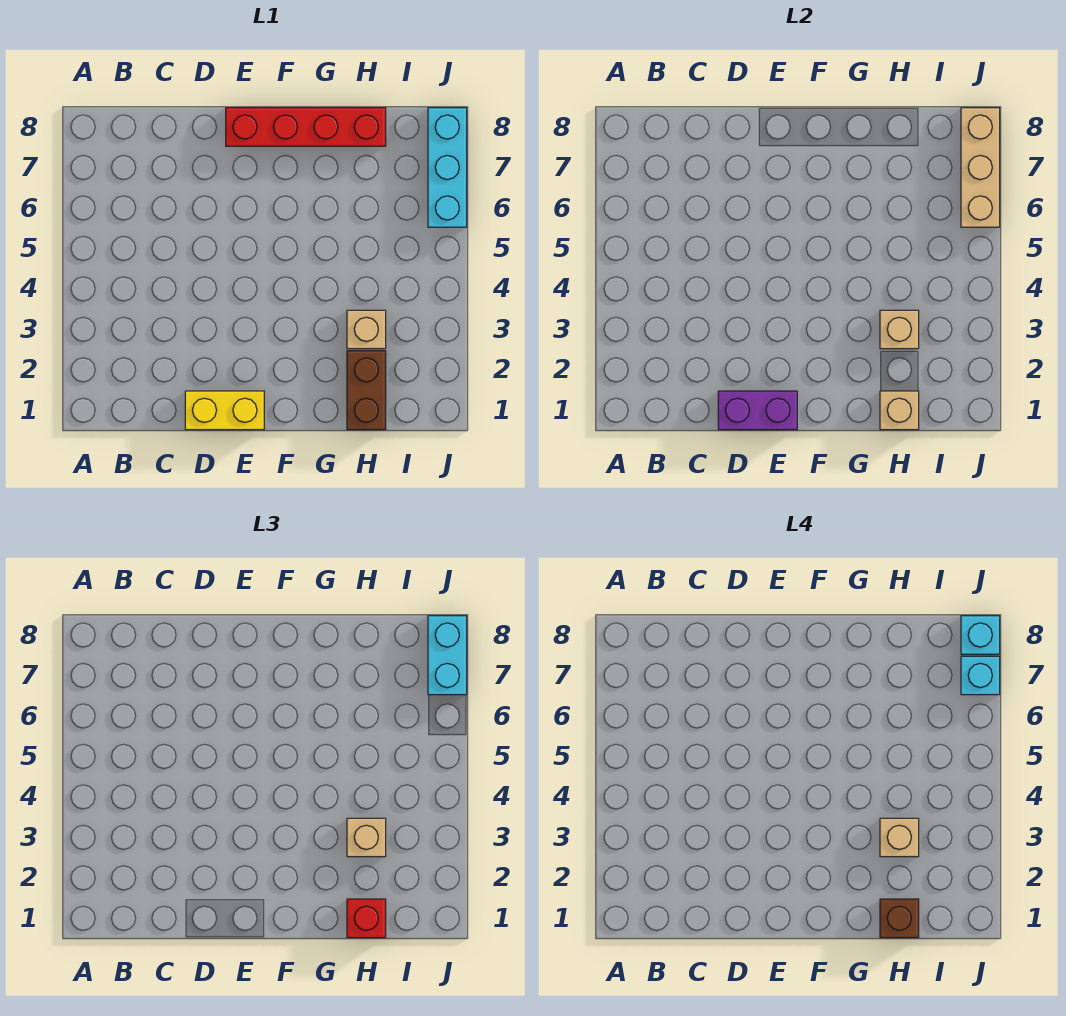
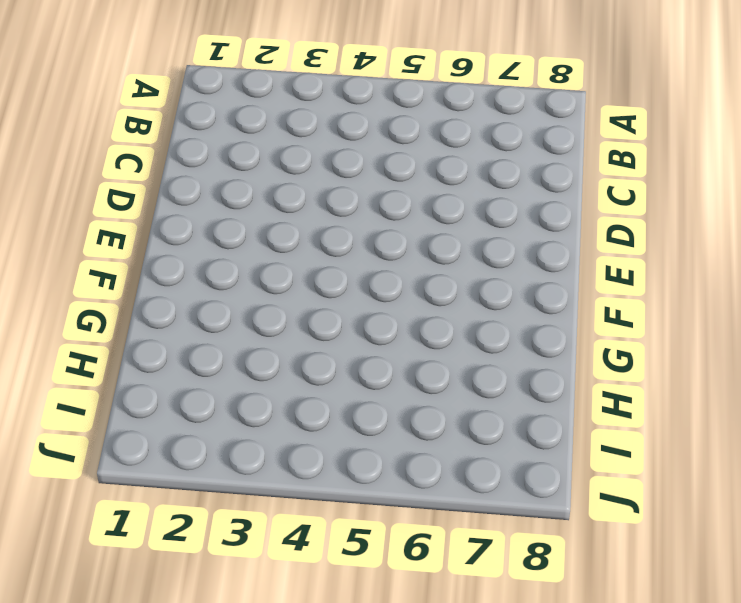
none -> yellow 1x2 brick [185,391,264,430]
none -> red 1x4 brick [226,108,386,146]
none -> brown 1x2 brick [347,351,386,430]

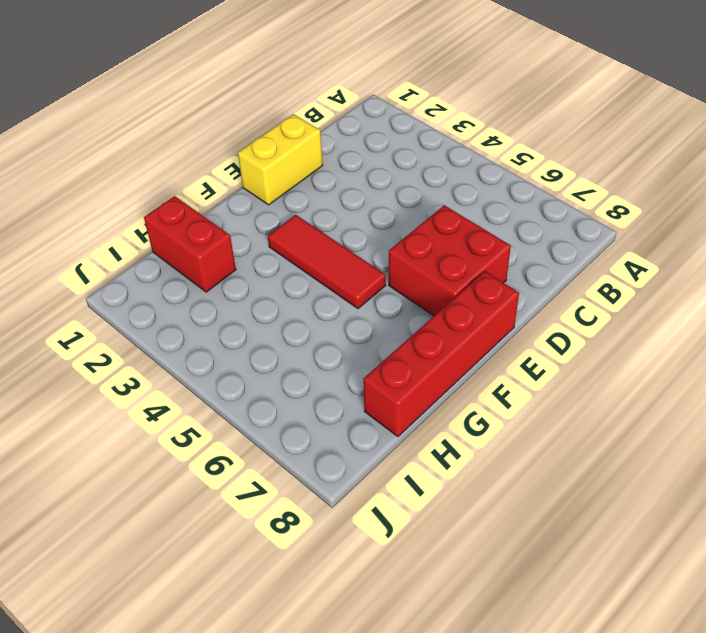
red 2x2 brick [389,205,511,316] -> none
red 1x3 tile [268,215,386,309] -> none
red 1x2 brick [144,196,236,292] -> brown 1x2 brick [347,351,386,430]
none -> tan 1x1 brick [347,310,386,349]
none -> cyan 1x3 brick [428,108,467,227]
none -> purple 1x2 brick [718,391,797,430]

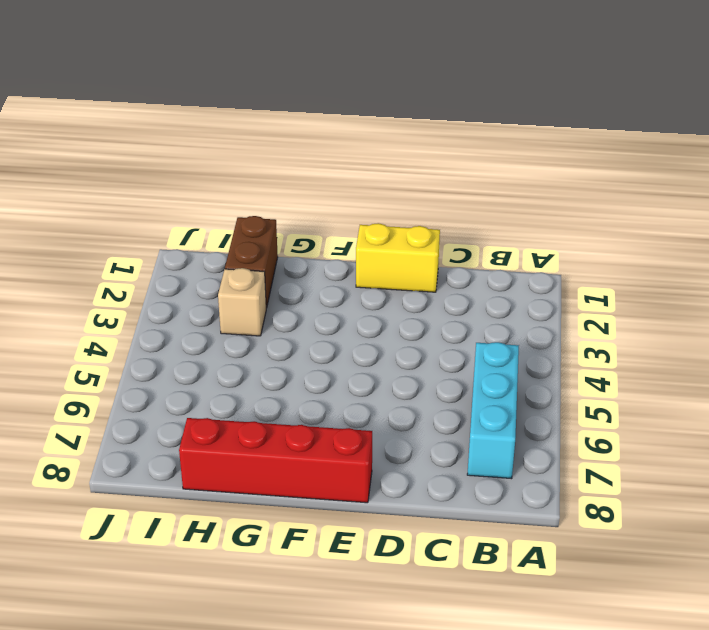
cyan 1x3 brick [467,342,519,479] -> cyan 1x3 brick moved to [428,108,467,227]
none -> purple 1x2 brick [718,391,797,430]
none -> tan 1x1 brick [880,391,919,430]
none -> tan 1x1 brick [880,310,919,349]

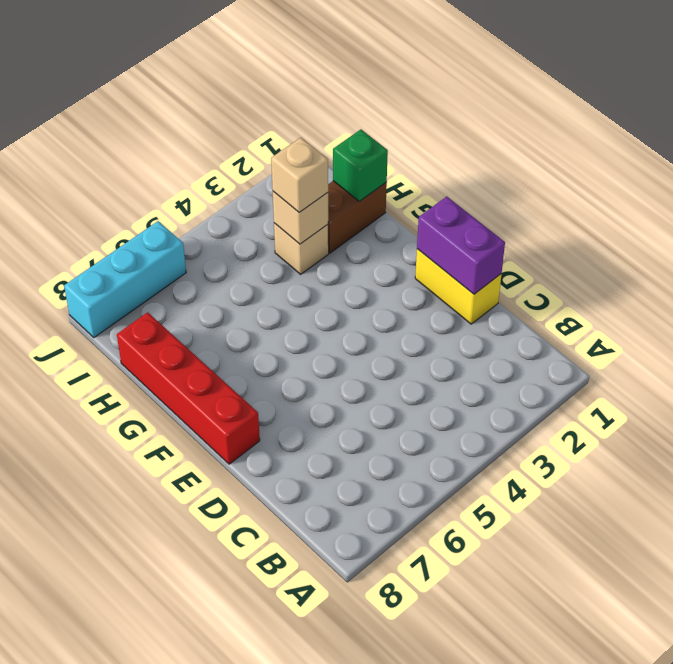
green 1x1 brick [333,130,388,201] -> tan 1x1 brick [880,391,919,430]
none -> tan 1x3 brick [961,108,1000,227]
none -> red 1x1 brick [347,899,386,938]
none -> cyan 1x2 brick [428,616,467,695]

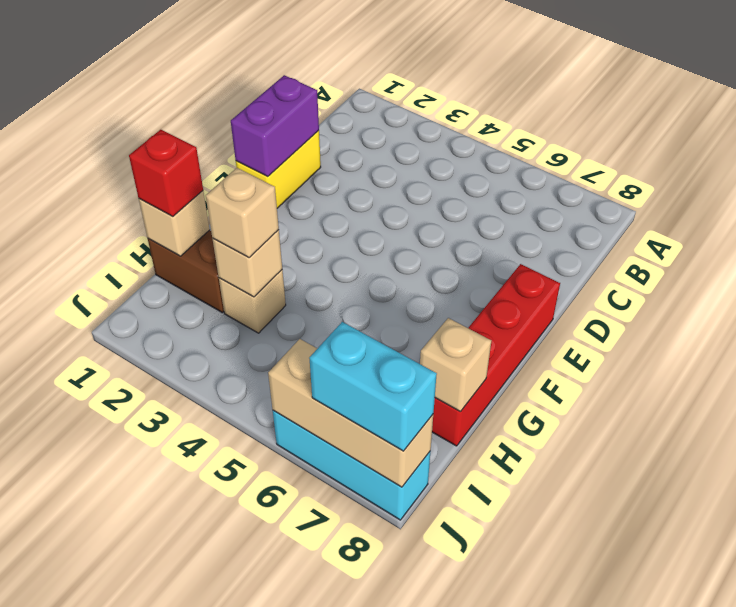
tan 1x1 brick [420,318,491,412] -> tan 1x1 brick moved to [880,818,919,857]
none -> brown 1x1 brick [880,899,919,938]
none -> cyan 1x1 brick [961,656,1000,695]
none -> cyan 1x1 brick [961,616,1000,654]

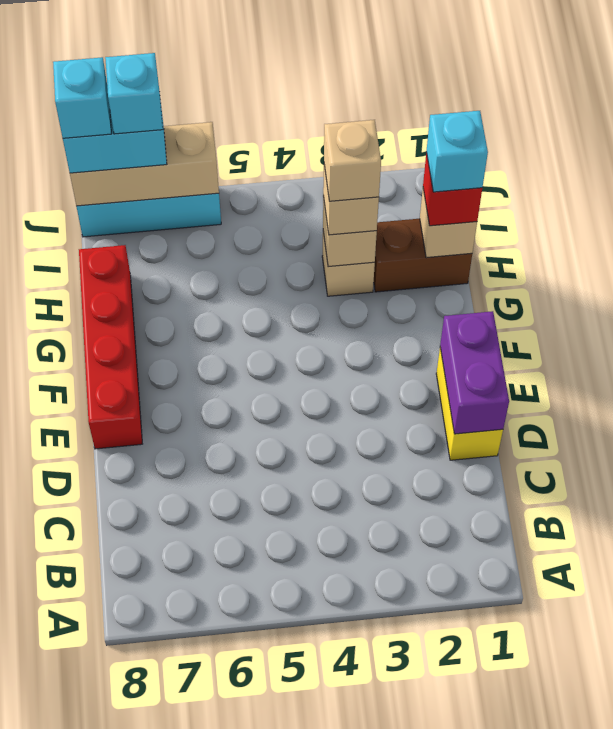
cyan 1x1 brick [427,111,488,192] -> brown 1x1 brick [880,899,919,938]

